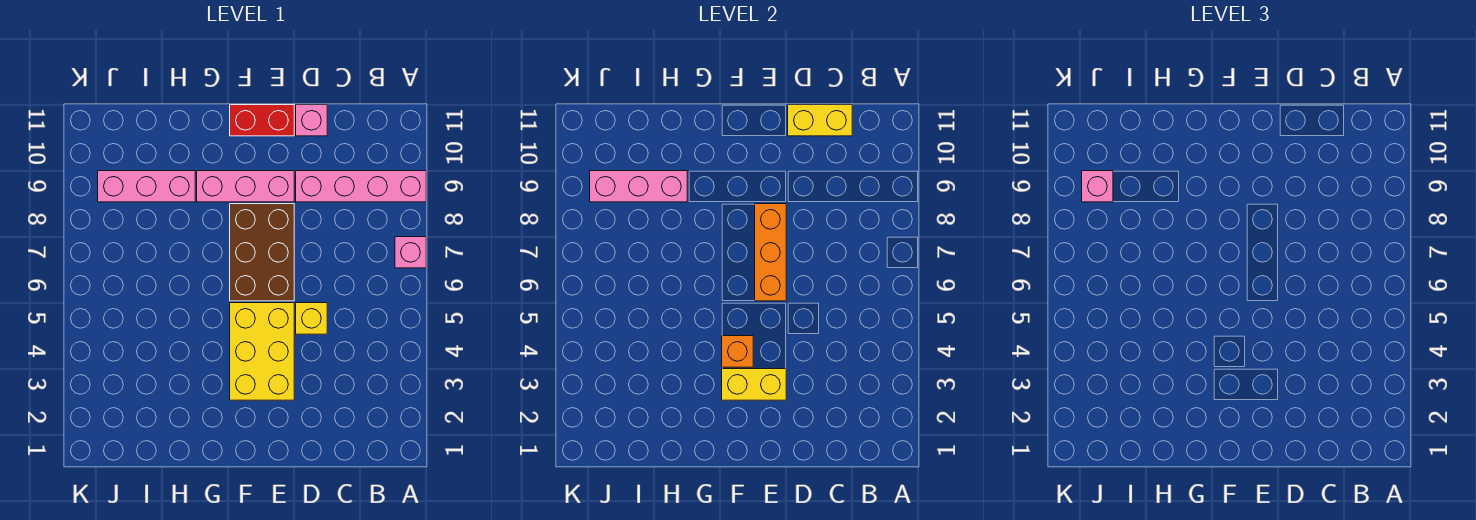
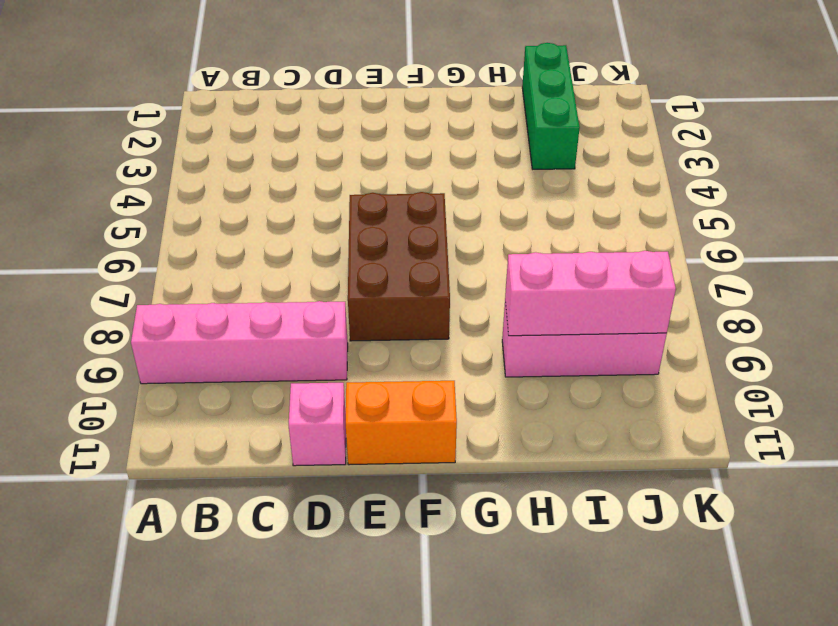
orange 1x2 brick [346,381,457,465] -> red 1x2 brick [230,105,294,136]
green 1x3 brick [522,43,580,169] -> none
none -> pink 1x1 brick [395,237,426,268]
none -> yellow 1x1 brick [296,303,327,334]
none -> yellow 2x3 brick [230,303,294,400]

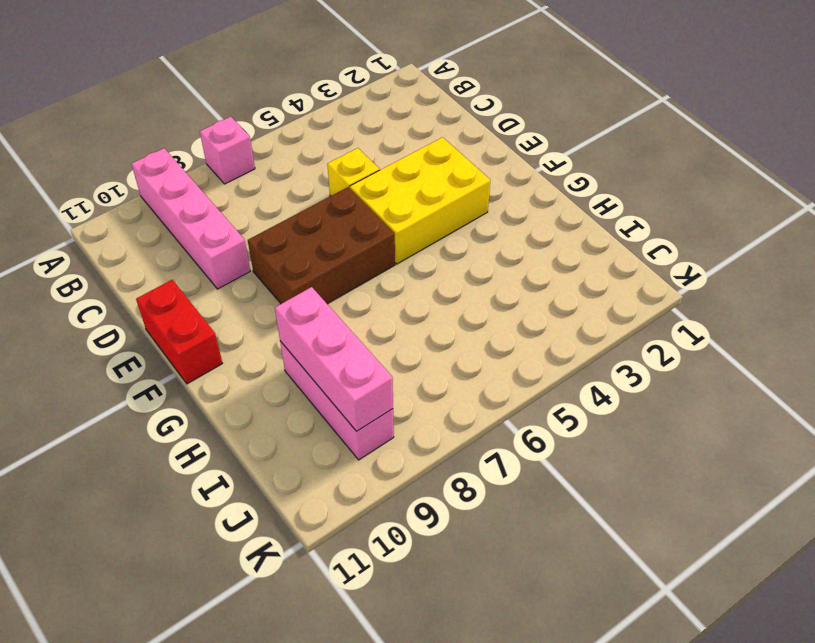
none -> pink 1x1 brick [296,105,327,136]
none -> pink 1x3 brick [197,171,294,202]
none -> yellow 1x2 brick [788,105,852,136]

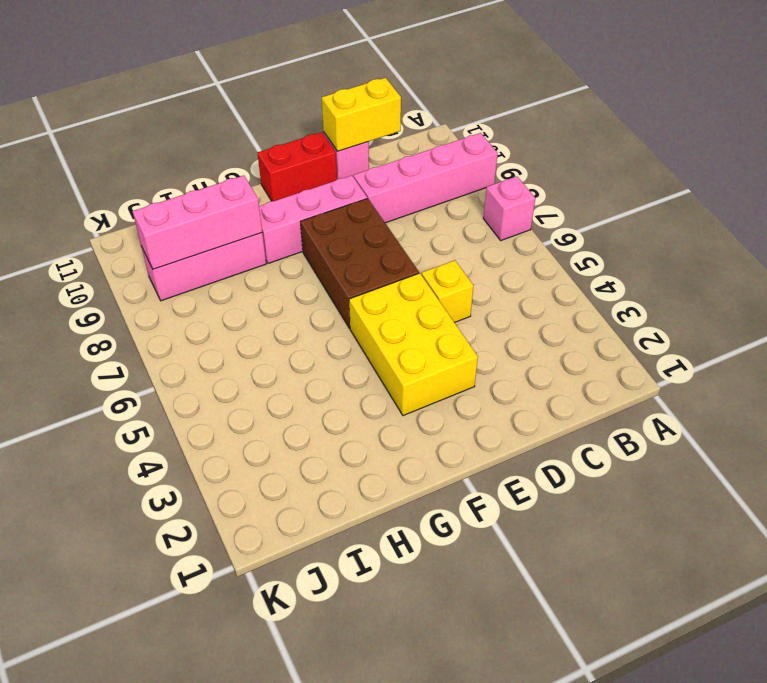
none -> yellow 1x2 brick [722,369,786,400]
none -> orange 1x3 brick [755,204,786,301]
none -> orange 1x1 brick [722,336,753,367]

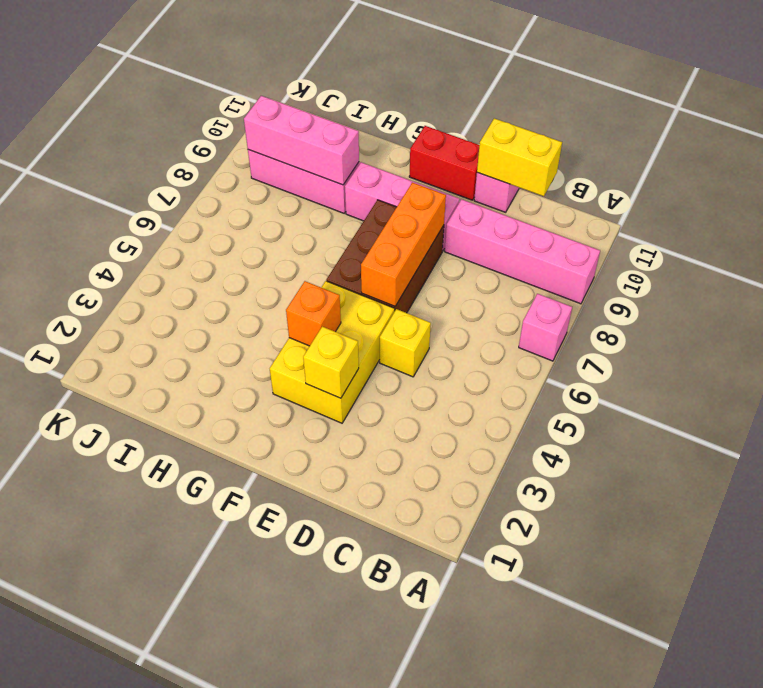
yellow 1x1 brick [303,327,359,398] -> yellow 1x2 brick [722,369,786,400]
none -> pink 1x1 brick [1082,171,1113,202]

